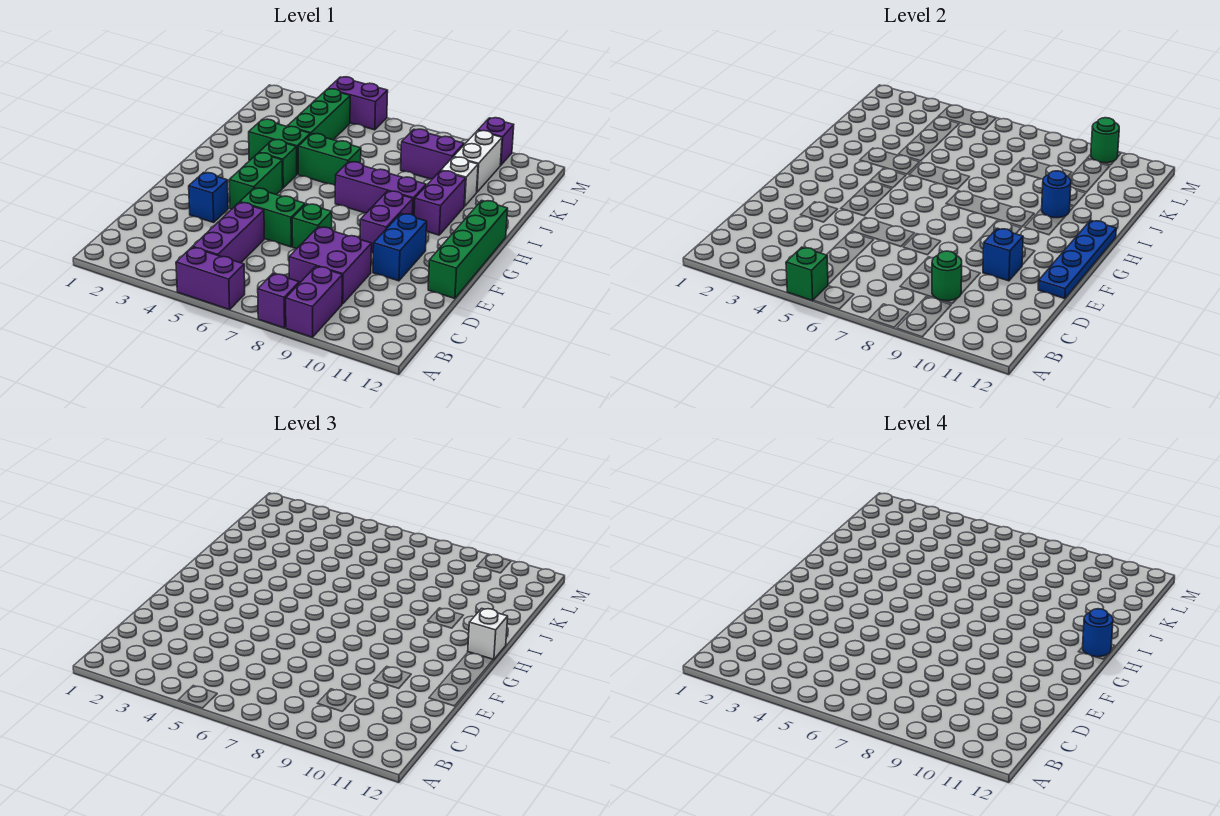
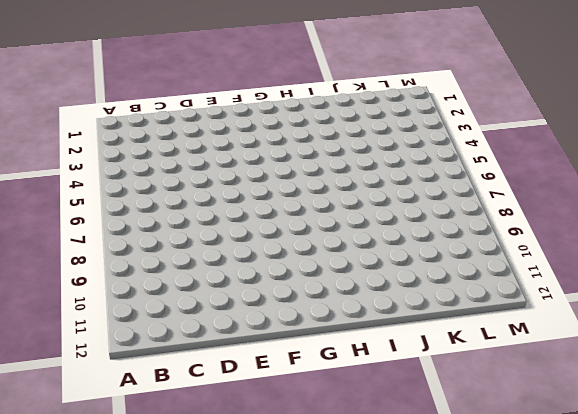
none -> purple 1x2 brick [176,247,245,310]
none -> purple 1x1 brick [258,273,299,328]
none -> purple 1x2 brick [286,266,342,337]
none -> purple 1x3 brick [193,202,264,263]

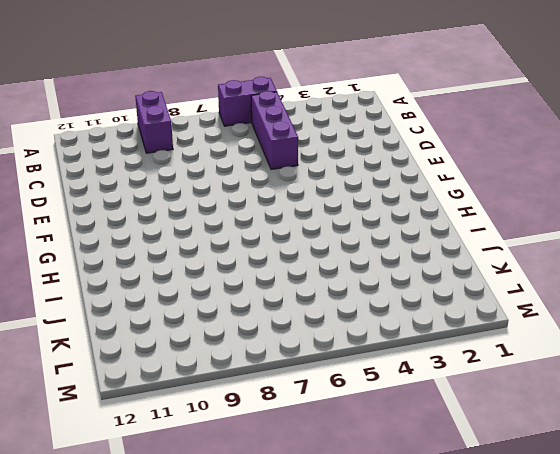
none -> purple 1x1 brick [258,273,299,328]
none -> purple 2x2 brick [289,227,372,304]
none -> blue 1x1 brick [189,173,228,222]
none -> green 1x2 brick [240,188,305,247]

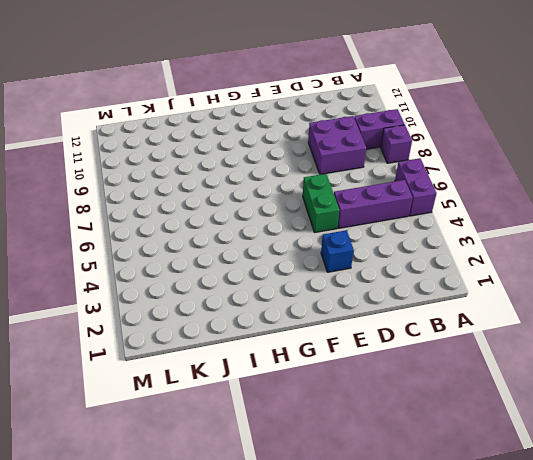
none -> green 1x1 brick [292,204,332,249]
none -> blue 1x2 brick [373,214,427,281]
none -> green 1x4 brick [428,200,508,298]
none -> green 1x2 brick [229,153,283,209]

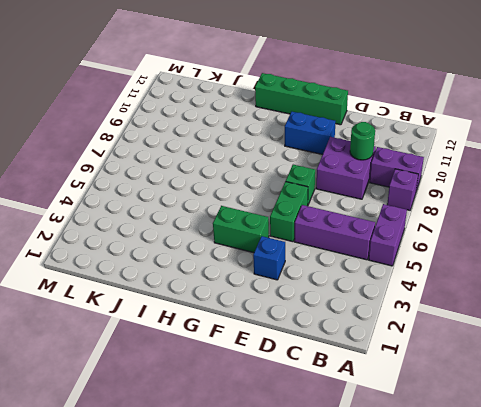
none -> purple 1x2 brick [360,191,413,253]
none -> green 1x1 brick [259,140,297,188]
none -> purple 1x3 brick [335,162,426,215]
none -> purple 1x2 brick [414,171,466,235]

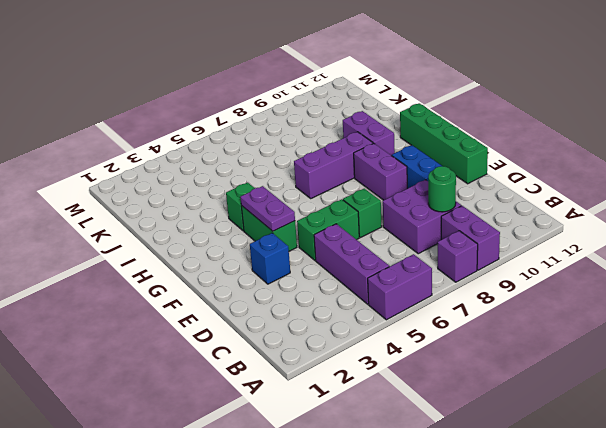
purple 1x2 plate [241,186,295,231] -> none
none -> green 1x2 brick [249,119,310,174]
none -> green 1x2 brick [298,134,361,185]
none -> green 1x3 brick [287,89,350,140]
none -> white 1x1 brick [441,157,478,206]

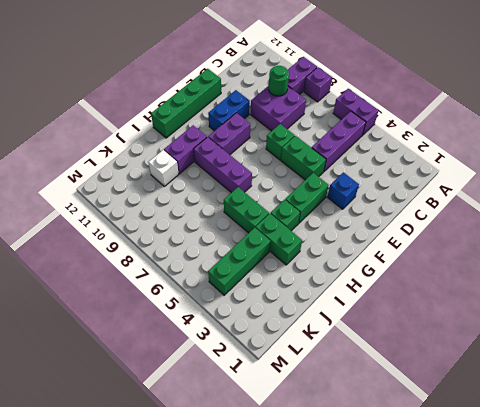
none -> purple 1x2 brick [401,129,464,179]
none -> white 1x2 brick [454,131,502,192]
none -> purple 1x2 brick [328,77,388,130]
none -> purple 1x1 brick [478,118,514,165]

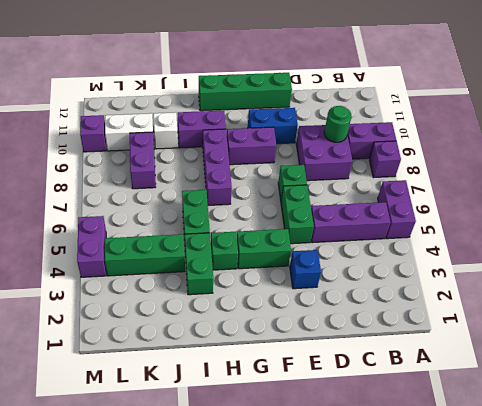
none -> green 1x1 brick [786,247,828,301]
none -> blue 1x1 brick [983,228,1023,281]
none -> blue 1x4 plate [1038,220,1116,298]
none -> blue 1x1 round brick [1042,171,1071,218]

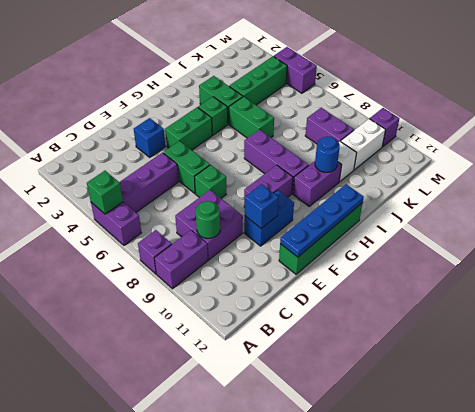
none -> green 1x1 round brick [1091,118,1119,163]
none -> white 1x1 brick [468,608,508,660]
none -> blue 1x1 round brick [1083,609,1113,657]

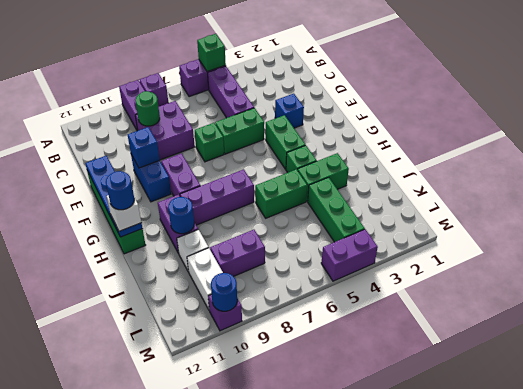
blue 1x1 round brick [211,273,237,311] -> green 1x1 round brick [1091,118,1119,163]

